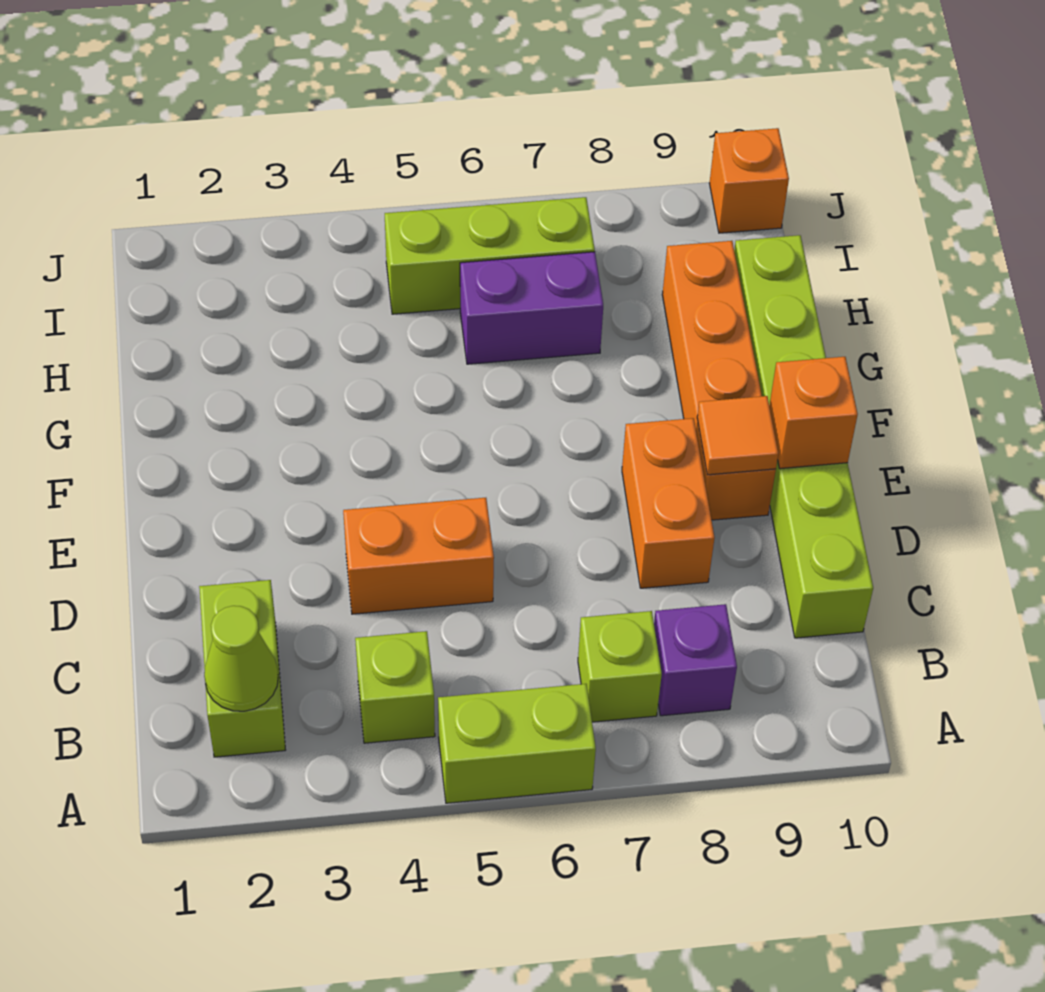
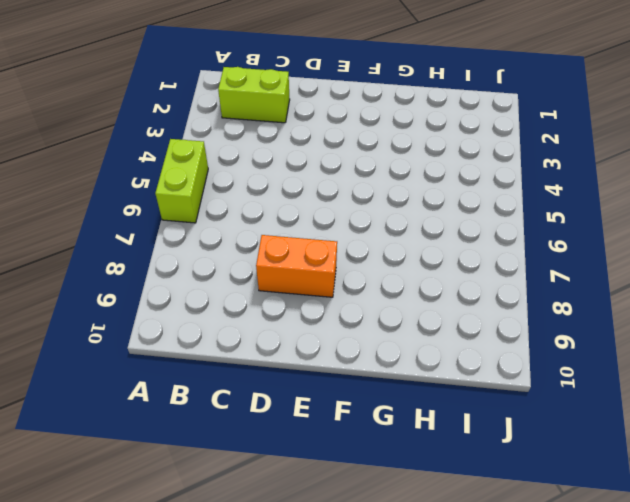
none -> lime 1x1 brick [355,631,435,743]
none -> lime 1x1 brick [578,611,662,722]
none -> purple 1x1 brick [654,604,737,716]

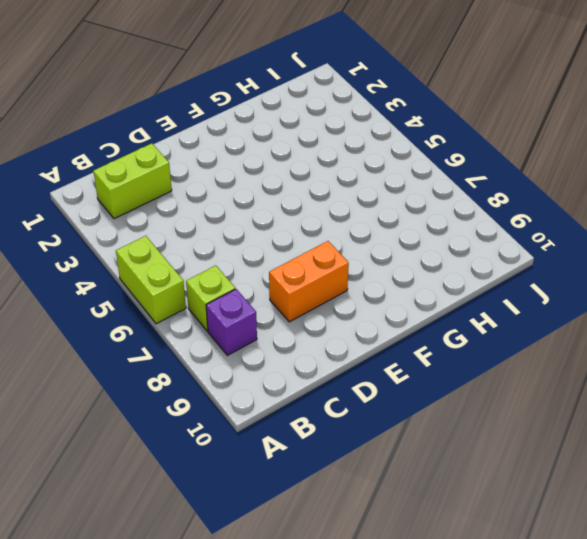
none -> lime 1x1 brick [355,631,435,743]
none -> lime 1x6 brick [734,235,873,638]
none -> orange 1x2 brick [343,498,494,614]

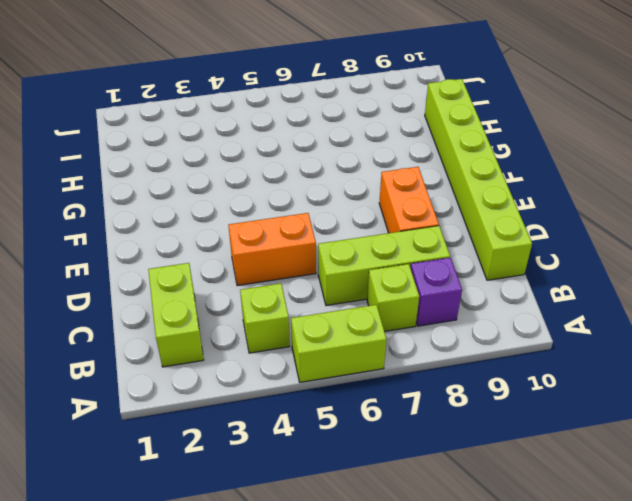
lime 1x3 brick [318,226,450,306] -> lime 1x3 brick moved to [385,197,595,314]
none -> orange 1x4 brick [662,241,776,520]
none -> purple 1x2 brick [460,252,603,364]
none -> orange 1x1 brick [709,128,789,233]

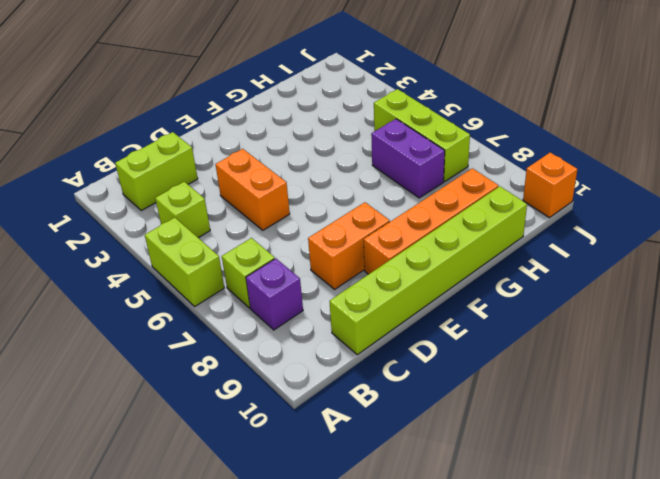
none -> lime 1x1 cone [204,606,278,711]
none -> orange 1x1 tile [697,396,778,475]
none -> orange 1x1 brick [769,357,858,469]

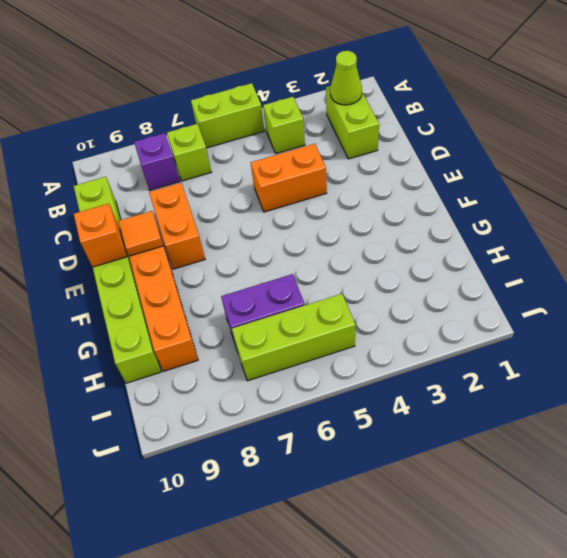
none -> orange 1x1 brick [709,128,789,233]

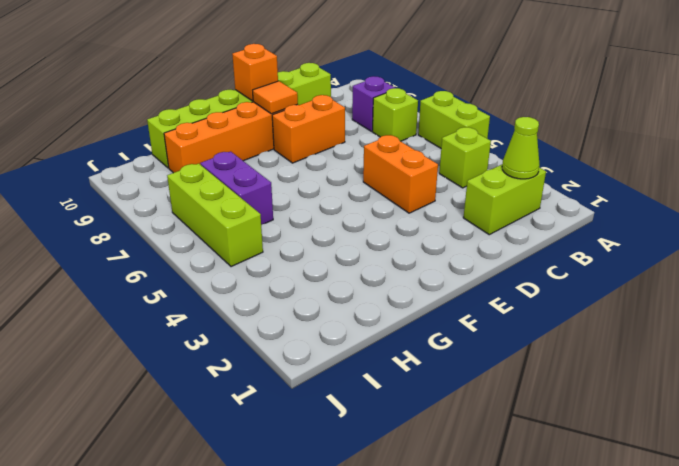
none -> orange 1x1 brick [709,128,789,233]

